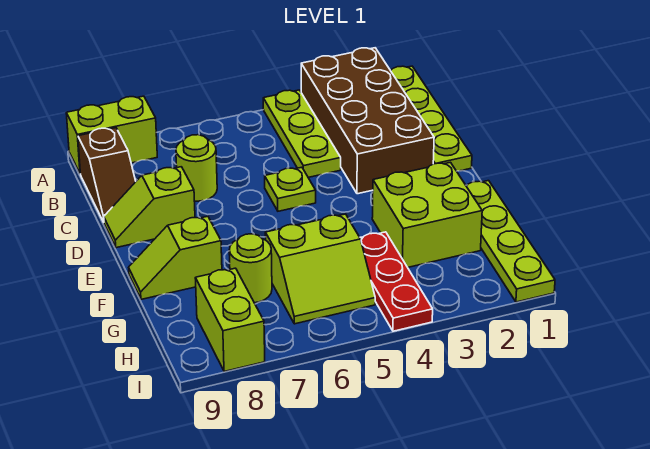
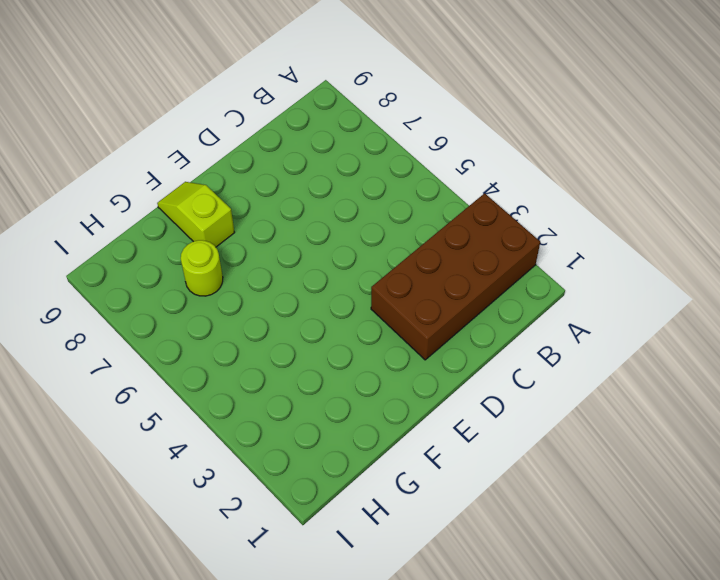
none -> lime 1x4 plate [391,66,472,171]
none -> lime 1x3 plate [263,90,341,177]
none -> lime 1x2 brick [66,96,157,173]

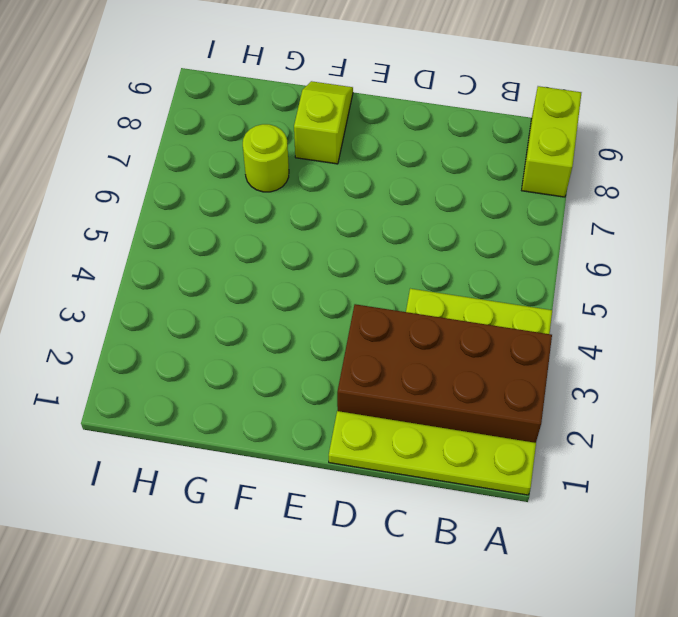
none -> brown 1x2 slope [78,128,136,222]
none -> lime 1x1 round brick [176,135,217,201]
none -> lime 1x1 plate [265,167,316,211]

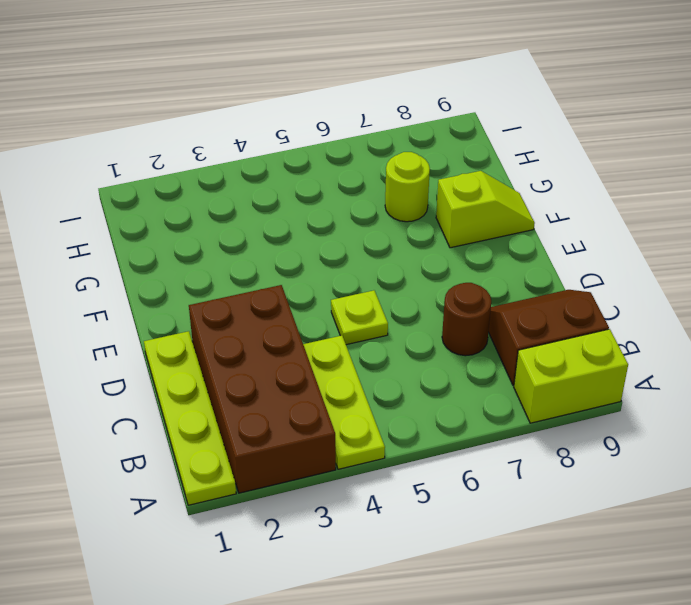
brown 2x2 slope [488,290,609,386] -> brown 1x2 slope [78,128,136,222]
brown 1x1 round brick [442,283,491,356] -> lime 1x1 round brick [176,135,217,201]
none -> lime 1x2 slope [104,167,195,248]
none -> lime 1x4 plate [466,181,555,302]
none -> lime 2x2 brick [372,162,482,267]

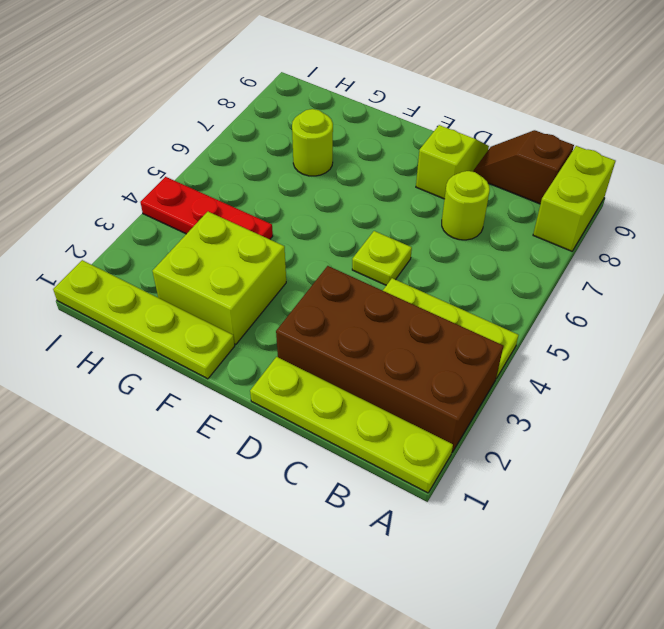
none -> lime 1x2 slope [129,216,222,299]
none -> lime 2x2 slope [265,214,375,324]
none -> lime 1x2 brick [195,268,265,372]

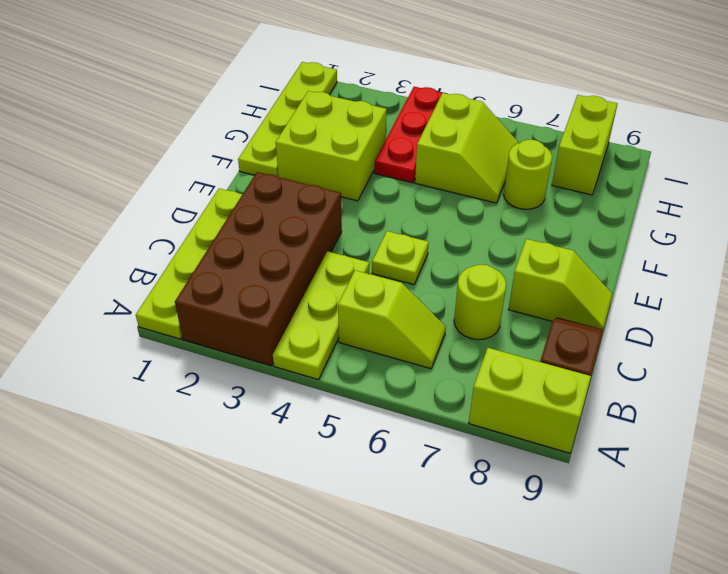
lime 1x2 slope [338,270,446,369] -> lime 1x2 slope moved to [129,216,222,299]
lime 2x2 slope [415,93,519,203] -> lime 2x2 slope turned to [265,214,375,324]

